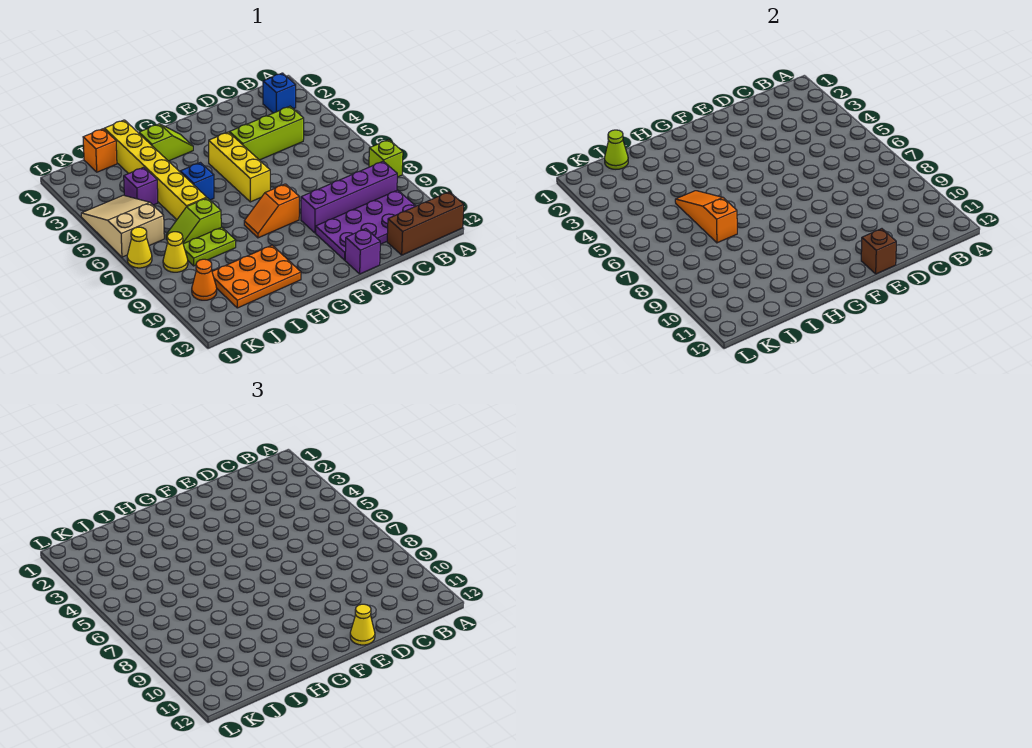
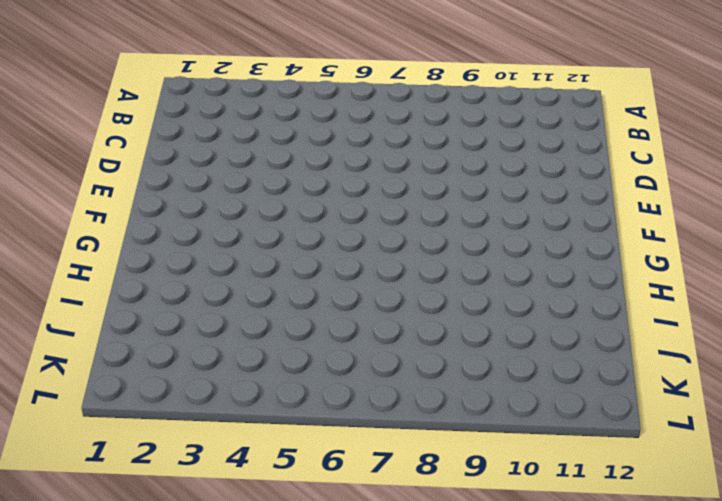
none -> lime 1x1 brick [369,140,403,177]
none -> brown 1x3 brick [387,192,464,255]
none -> blue 1x1 brick [263,73,296,113]

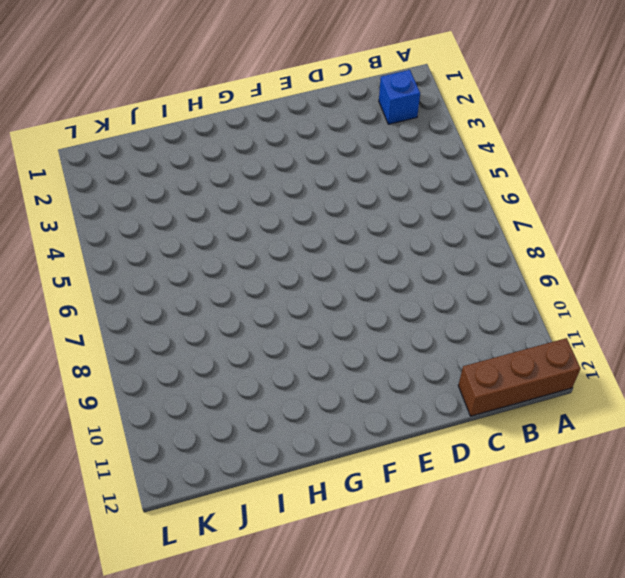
none -> lime 1x1 brick [369,140,403,177]
none -> purple 1x4 brick [301,161,397,233]
none -> purple 2x4 plate [316,190,416,260]

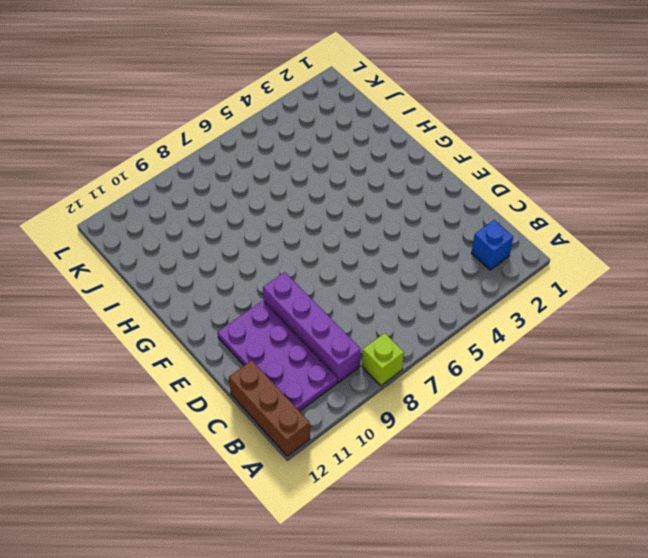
none -> lime 1x3 brick [229,106,304,160]
none -> purple 1x1 brick [345,229,380,274]
none -> yellow 1x3 brick [209,132,270,202]

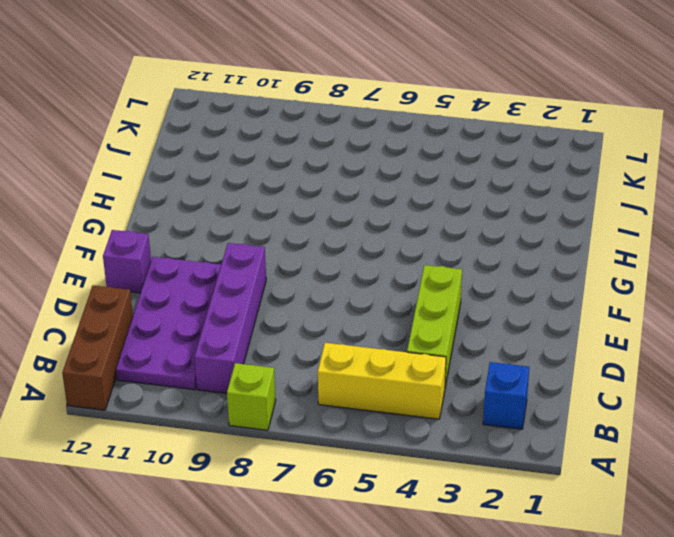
yellow 1x3 brick [318,343,446,419] -> yellow 1x3 brick moved to [209,132,270,202]
none -> orange 1x2 slope [244,184,299,238]
none -> lime 1x2 slope [139,124,193,161]
none -> blue 1x1 brick [180,163,214,200]

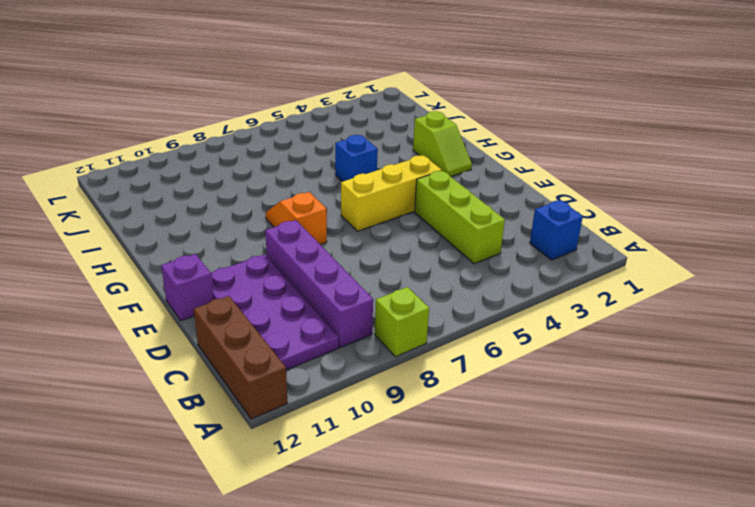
none -> orange 2x3 plate [212,245,301,308]
none -> yellow 1x6 brick [104,120,207,220]
none -> lime 1x2 slope [166,198,221,244]

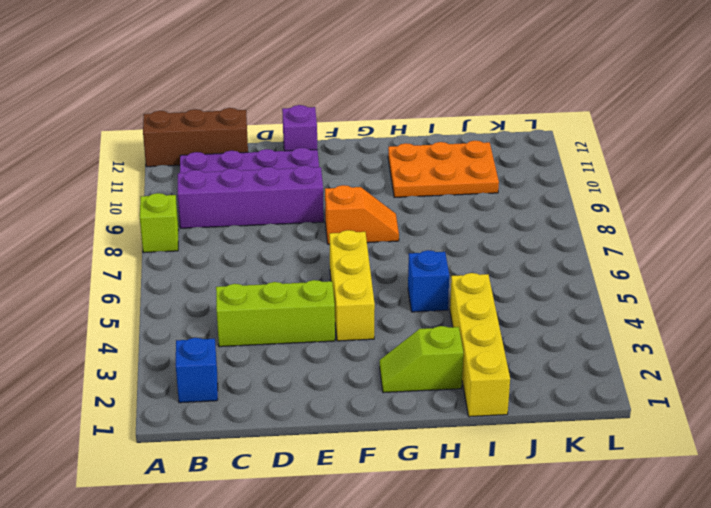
yellow 1x4 brick [450,273,510,417] -> yellow 1x6 brick [104,120,207,220]
none -> lime 1x2 slope [166,198,221,244]
none -> lime 1x2 plate [183,227,236,266]
none -> orange 1x1 brick [83,129,117,172]

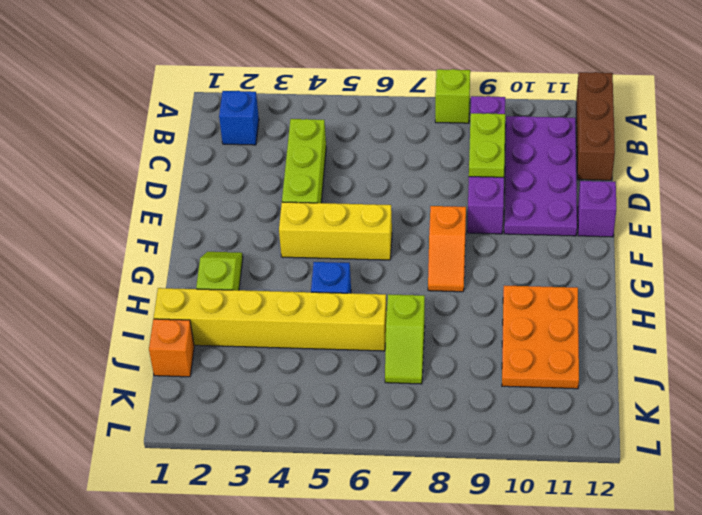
lime 1x2 plate [469,113,505,177] -> lime 1x2 plate moved to [183,227,236,266]
none -> purple 1x1 brick [124,167,158,205]
none -> tan 2x3 slope [81,195,164,257]
none -> yellow 1x1 cone [163,232,188,272]

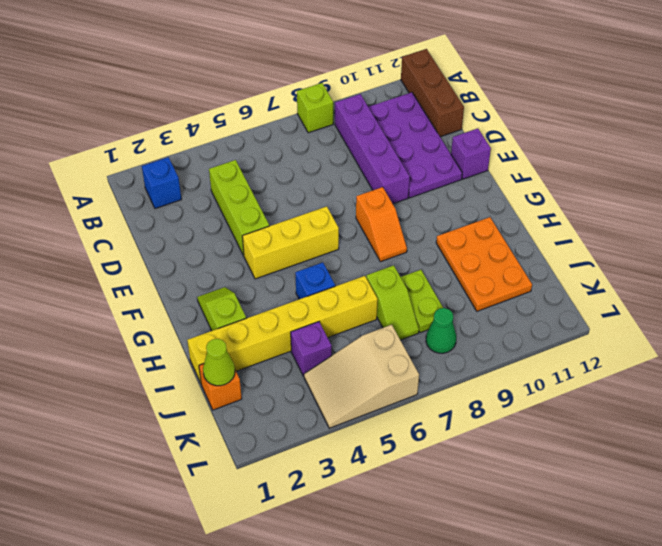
green 1x1 cone [426,308,456,353] -> yellow 1x1 cone [163,232,188,272]
none -> orange 1x1 cone [192,259,217,300]
none -> yellow 1x1 cone [127,227,152,268]
none -> brown 1x1 brick [861,229,896,274]

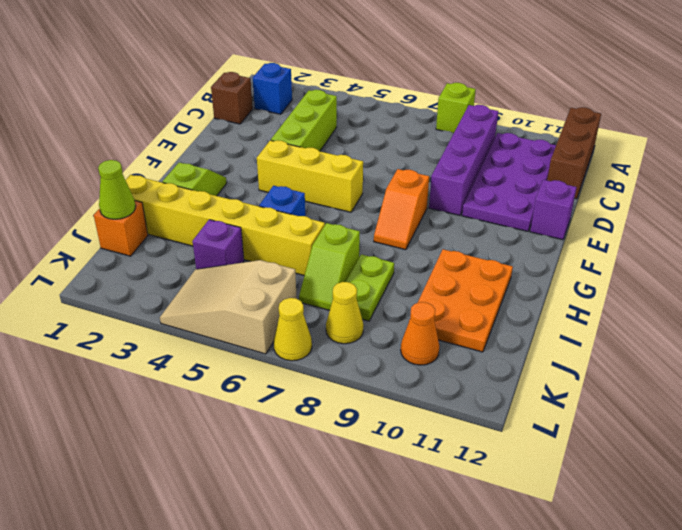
brown 1x1 brick [211,72,253,124] -> brown 1x1 brick moved to [861,229,896,274]
none -> orange 1x3 slope [675,191,737,243]
none -> yellow 1x1 cone [350,604,375,645]

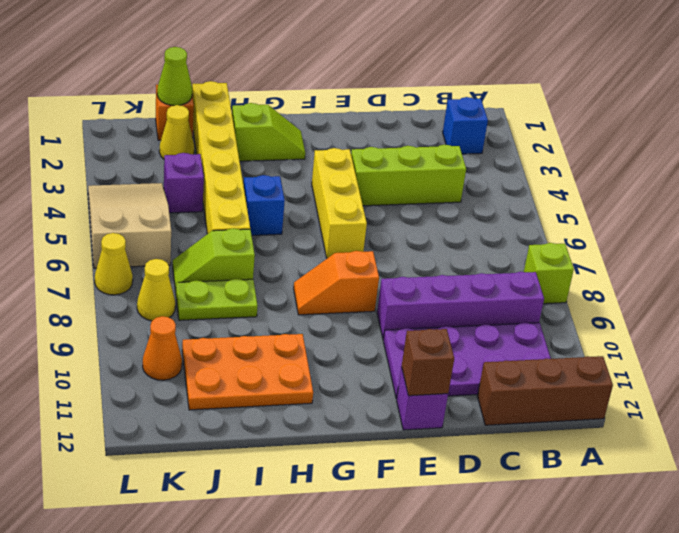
yellow 1x1 cone [159,105,194,159] -> yellow 1x1 cone moved to [350,604,375,645]
none -> orange 1x3 slope [675,191,737,243]

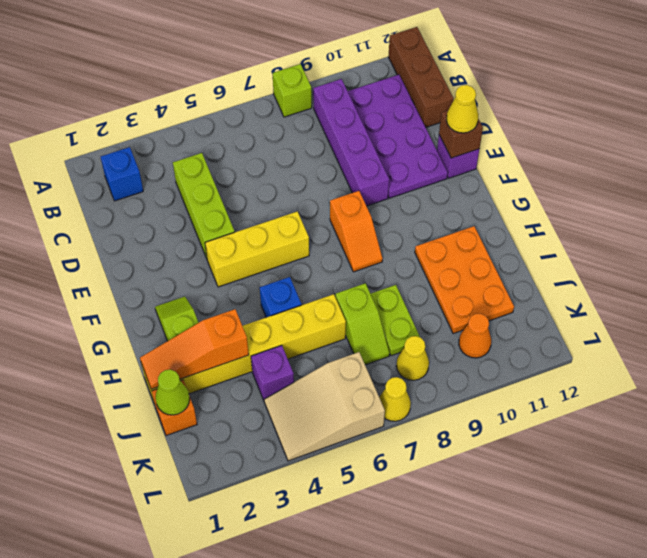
orange 1x3 slope [140,309,249,389] -> orange 1x3 slope moved to [675,191,737,243]

